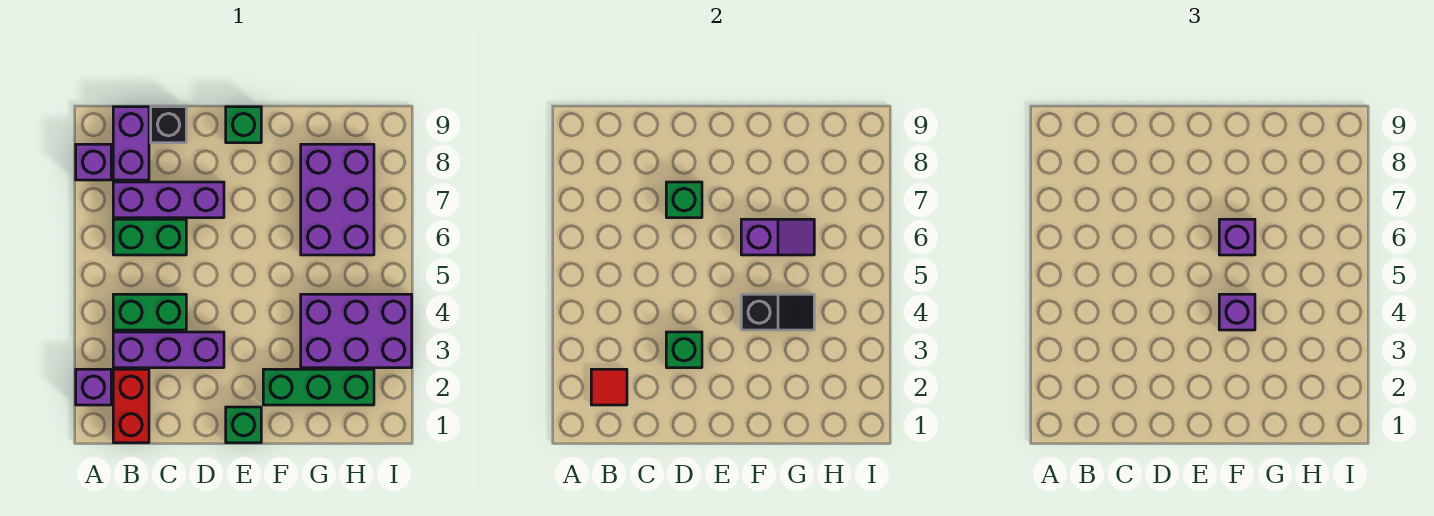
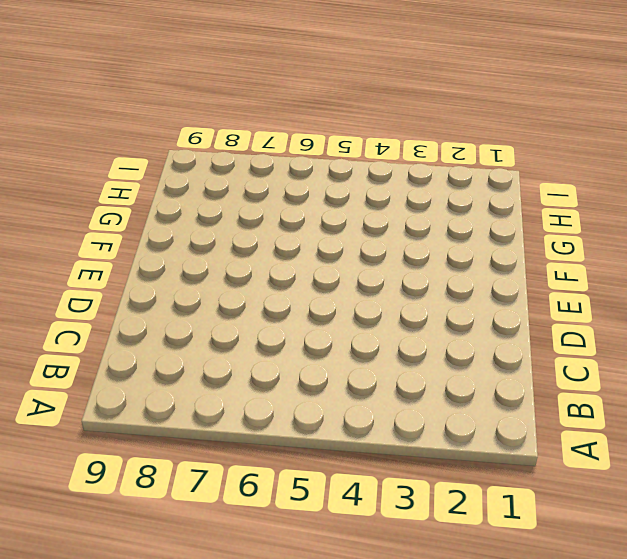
none -> purple 1x1 brick [76,369,111,405]
none -> purple 1x1 brick [76,144,111,180]
none -> red 1x2 brick [113,369,149,443]

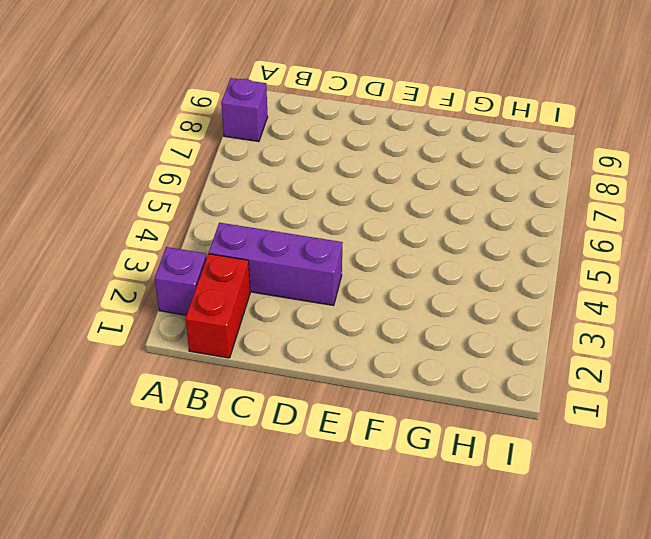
none -> green 1x2 brick [113,294,186,330]
none -> green 1x2 brick [113,219,186,255]
none -> purple 1x3 brick [113,182,224,218]

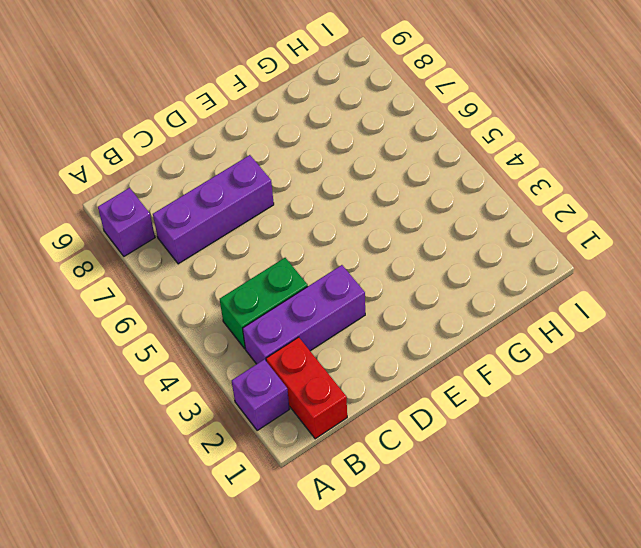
none -> green 1x2 brick [113,219,186,255]
none -> purple 1x2 brick [113,107,149,180]
none -> black 1x1 brick [151,107,186,143]

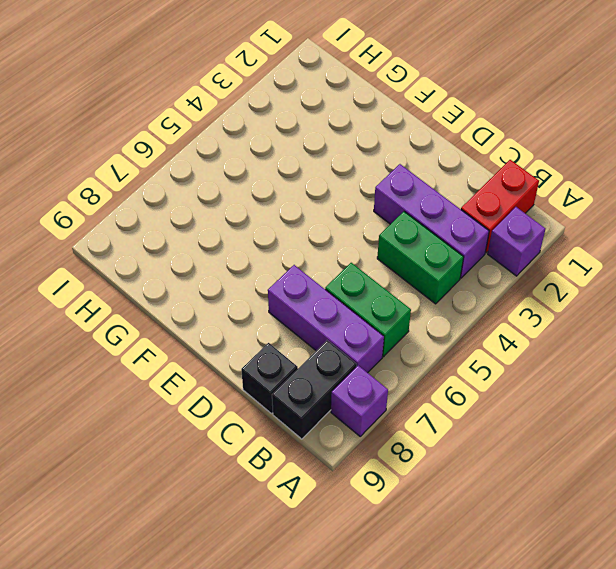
black 1x2 brick [272,340,357,439] -> purple 1x2 brick [113,107,149,180]
none -> green 1x1 brick [226,407,261,443]
none -> green 1x1 brick [226,107,261,143]
none -> green 1x3 brick [263,369,374,405]

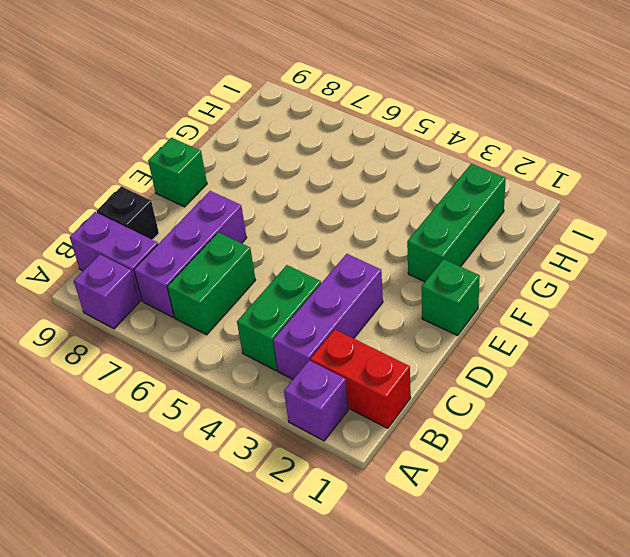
none -> purple 2x3 brick [301,294,412,368]
none -> purple 2x3 brick [301,144,374,255]
none -> red 1x1 tile [591,369,627,405]

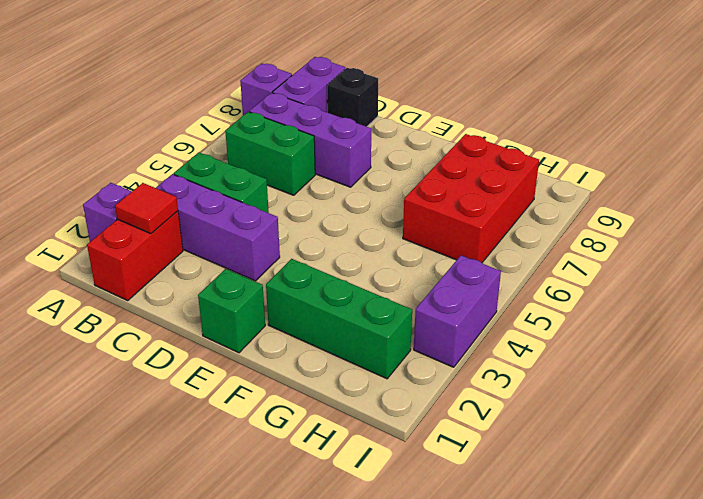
red 2x3 brick [403,134,539,263] -> purple 2x3 brick [301,144,374,255]
purple 1x2 brick [414,255,501,367] -> purple 2x3 brick [301,294,412,368]
none -> green 1x1 brick [226,107,261,143]
none -> green 1x1 brick [666,332,702,368]
none -> green 1x1 brick [666,182,702,218]

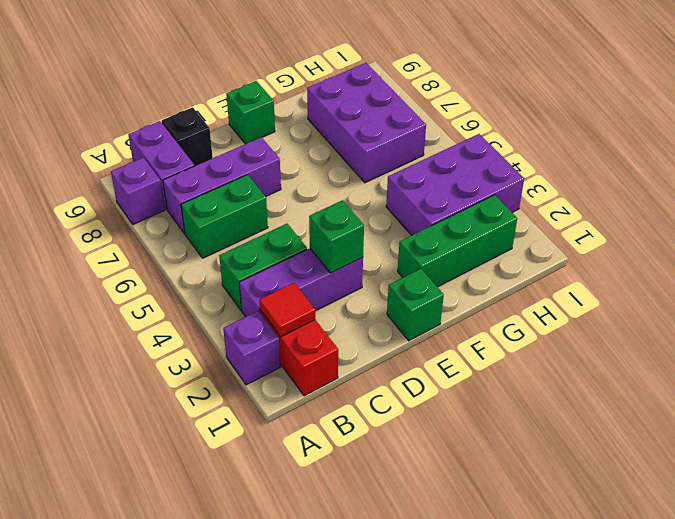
none -> green 1x1 brick [666,182,702,218]
none -> black 1x2 slope [741,294,814,330]
none -> purple 1x2 slope [741,219,814,255]

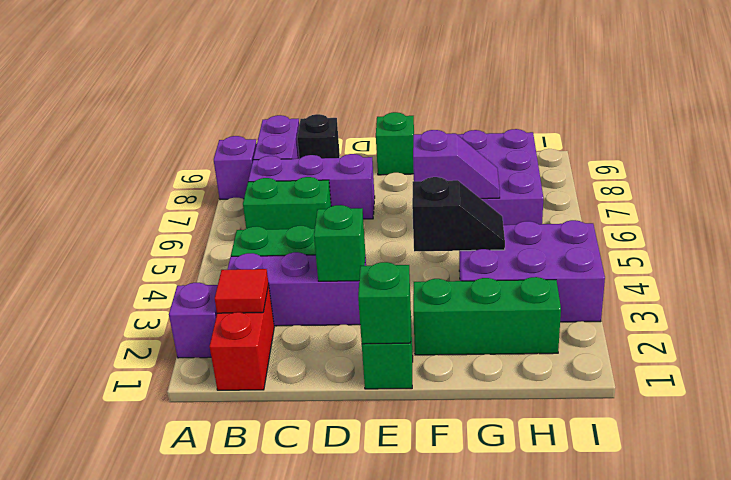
green 1x1 brick [358,262,411,344] -> green 1x1 brick moved to [666,182,702,218]
none -> purple 1x1 brick [1219,294,1255,330]
none -> purple 1x1 brick [1219,219,1255,255]

